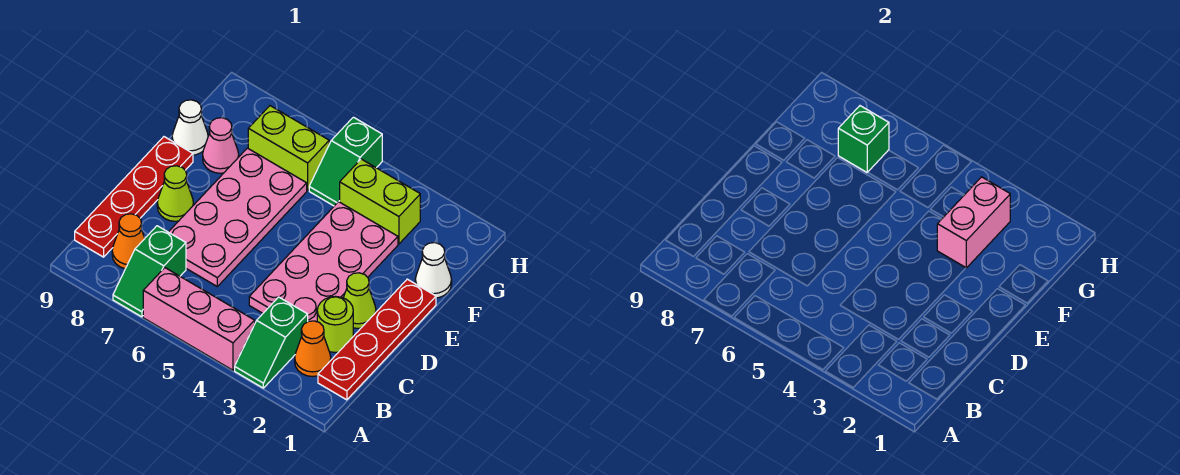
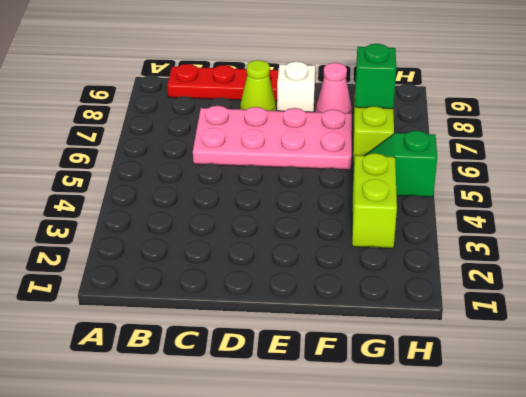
white 1x1 brick [277,61,315,112] -> none
none -> green 1x2 slope [235,297,308,388]
none -> pink 1x3 brick [143,268,255,370]
none -> green 1x2 slope [113,226,186,317]

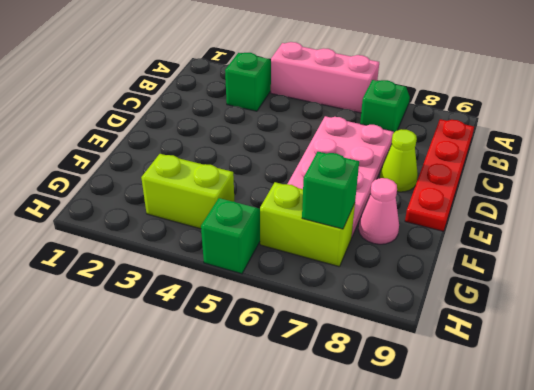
none -> red 1x4 plate [318,279,436,400]
none -> orange 1x1 cone [295,321,331,377]
none -> orange 1x1 cone [112,214,145,269]

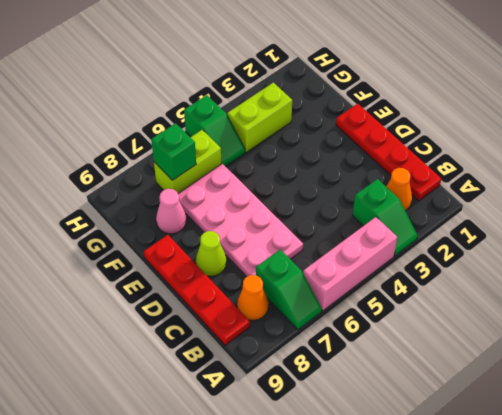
none -> lime 1x1 round brick [317,296,353,352]
none -> pink 2x4 plate [249,202,398,322]
none -> lime 1x1 cone [343,273,376,328]

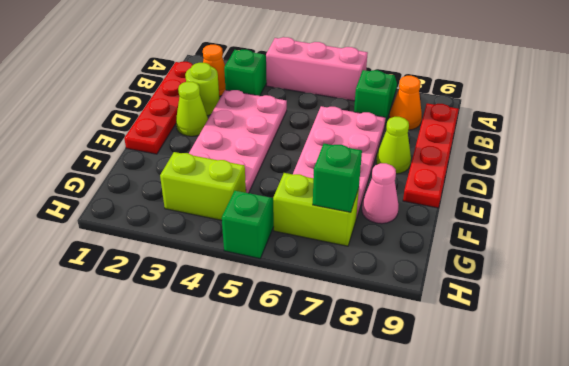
none -> white 1x1 cone [415,243,452,298]
none -> white 1x1 cone [172,100,208,155]
none -> pink 1x2 brick [937,177,1010,268]

